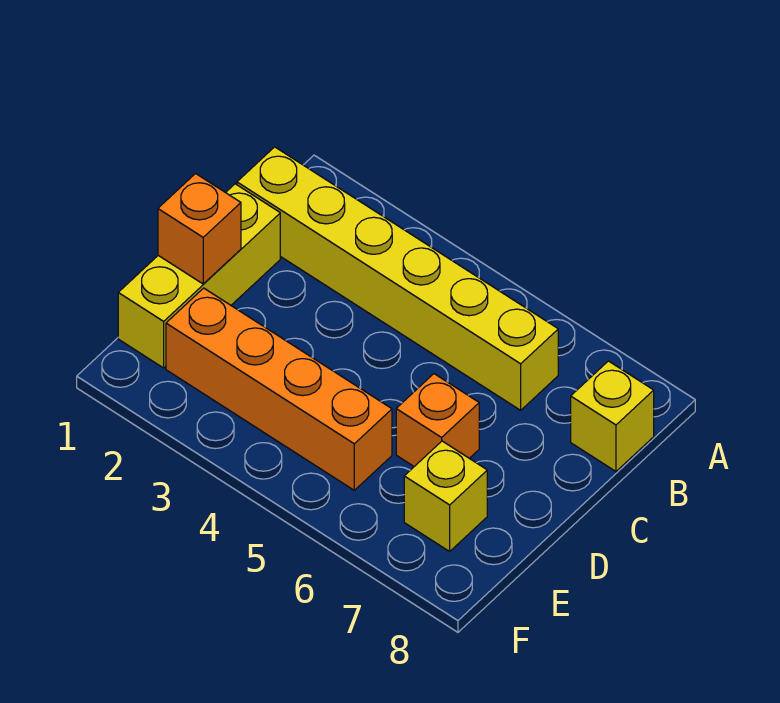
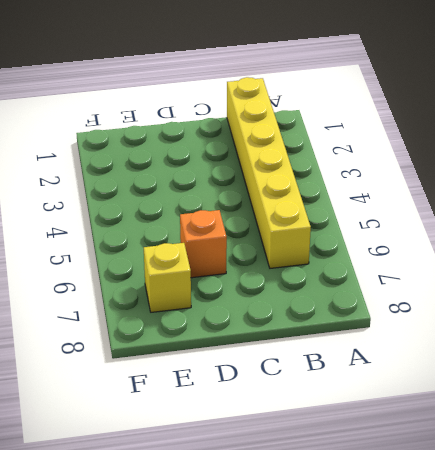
none -> yellow 1x1 brick [571,361,654,471]
none -> yellow 1x3 brick [118,184,280,368]

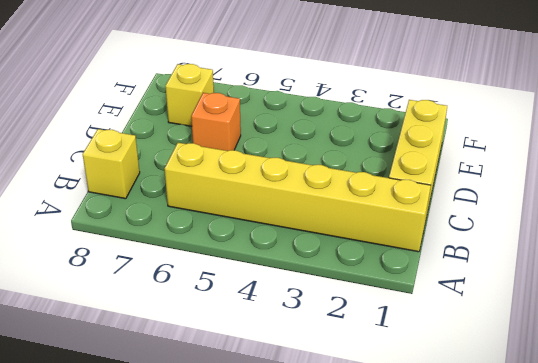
none -> orange 1x4 brick [166,288,392,490]
none -> orange 1x1 brick [158,174,241,284]

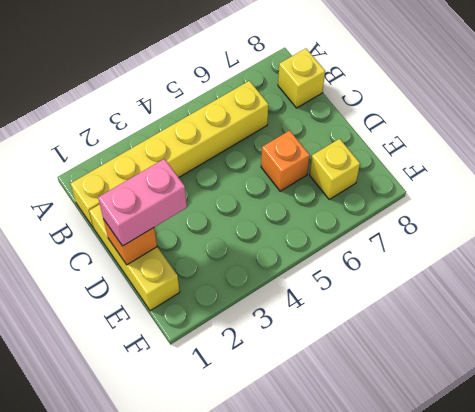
pink 1x2 brick [98,159,187,246] -> none
none -> orange 1x4 brick [166,288,392,490]

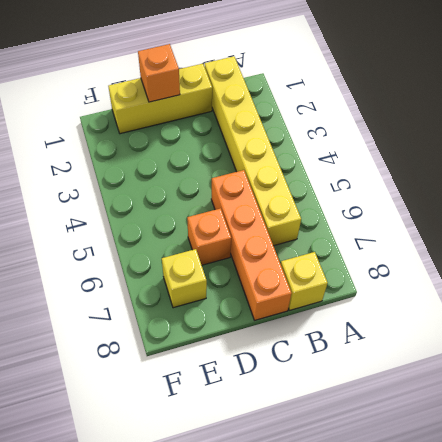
orange 1x4 brick [211,170,292,320] -> orange 1x4 brick moved to [166,288,392,490]

